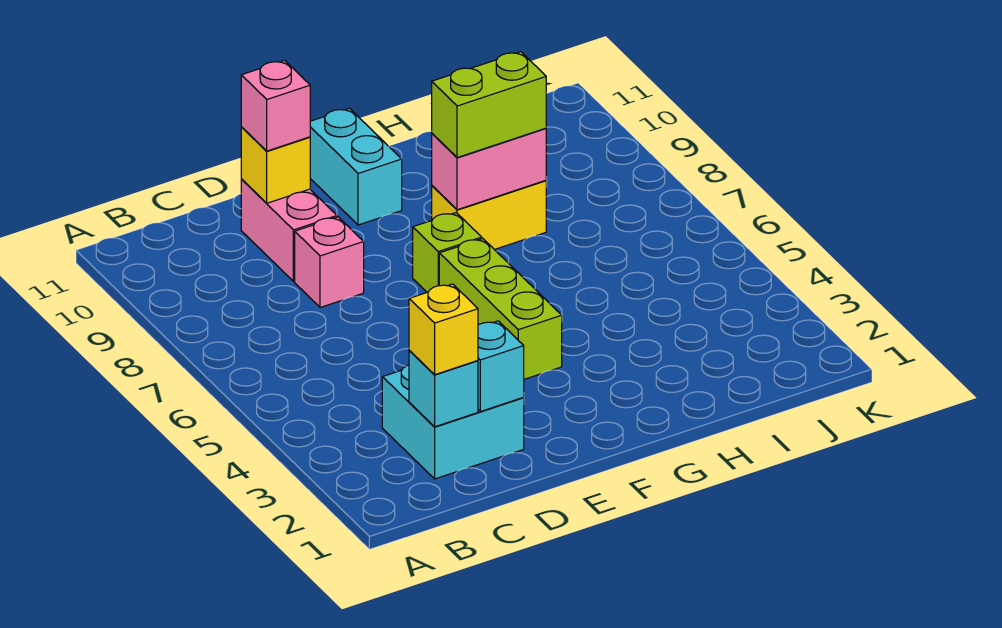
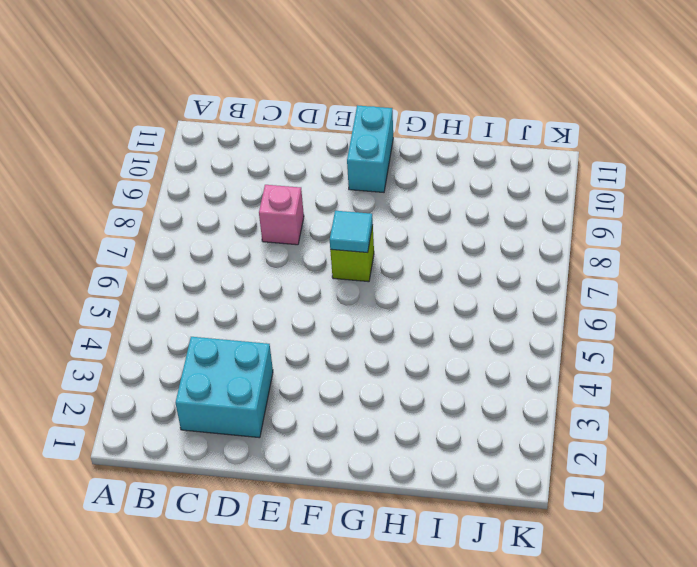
cyan 1x1 tile [330,211,373,253] -> none
none -> pink 1x2 brick [241,179,337,281]
none -> lime 1x3 brick [439,239,562,379]
none -> yellow 1x2 brick [432,180,546,250]

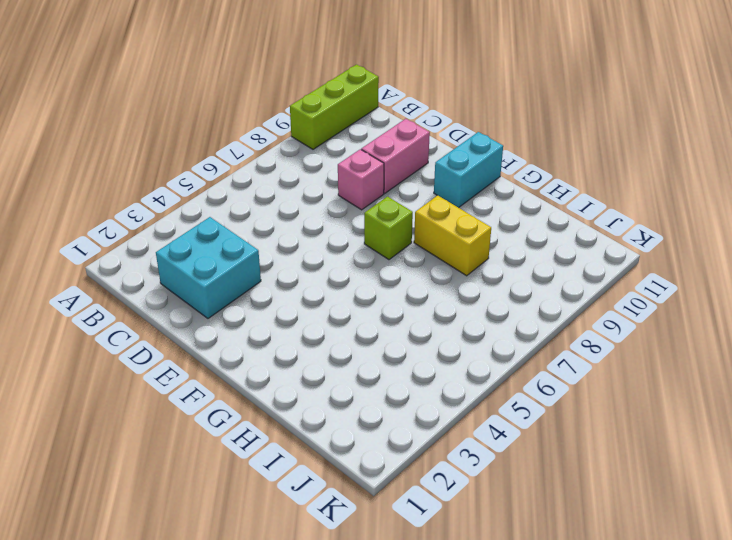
lime 1x3 brick [290,65,379,149] -> lime 1x3 brick moved to [439,239,562,379]
none -> cyan 1x1 brick [409,350,478,427]
none -> cyan 1x1 brick [478,321,524,412]
none -> yellow 1x1 brick [241,127,310,203]

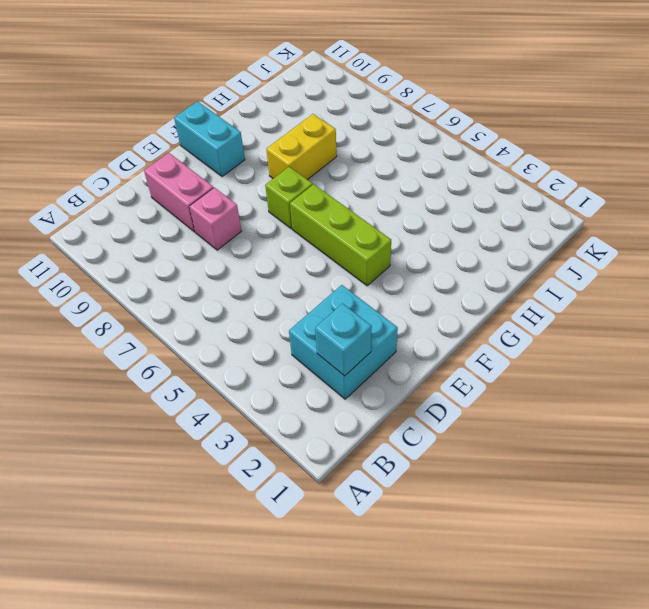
none -> cyan 1x1 brick [478,321,524,412]
none -> yellow 1x1 brick [241,127,310,203]
none -> pink 1x2 brick [432,128,546,210]

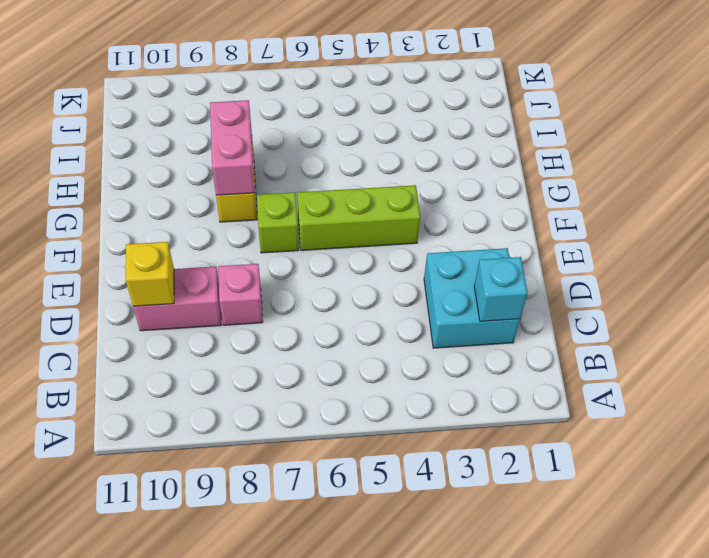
none -> cyan 1x2 brick [310,108,402,225]
none -> cyan 1x1 brick [478,321,524,412]
none -> yellow 1x1 brick [409,284,478,375]

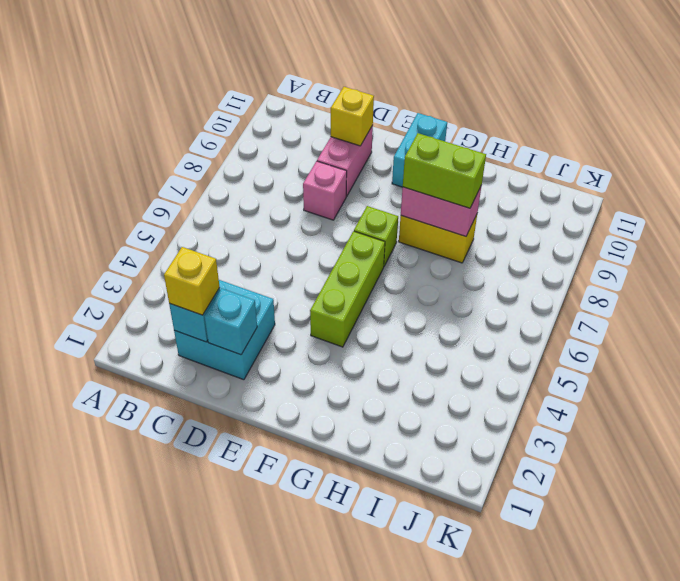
none -> pink 1x1 brick [241,60,310,151]

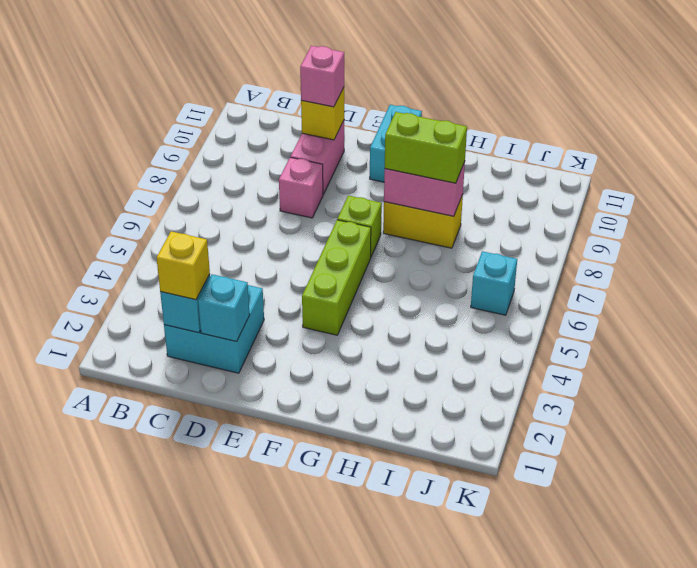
cyan 1x1 brick [471,251,517,315] -> none

